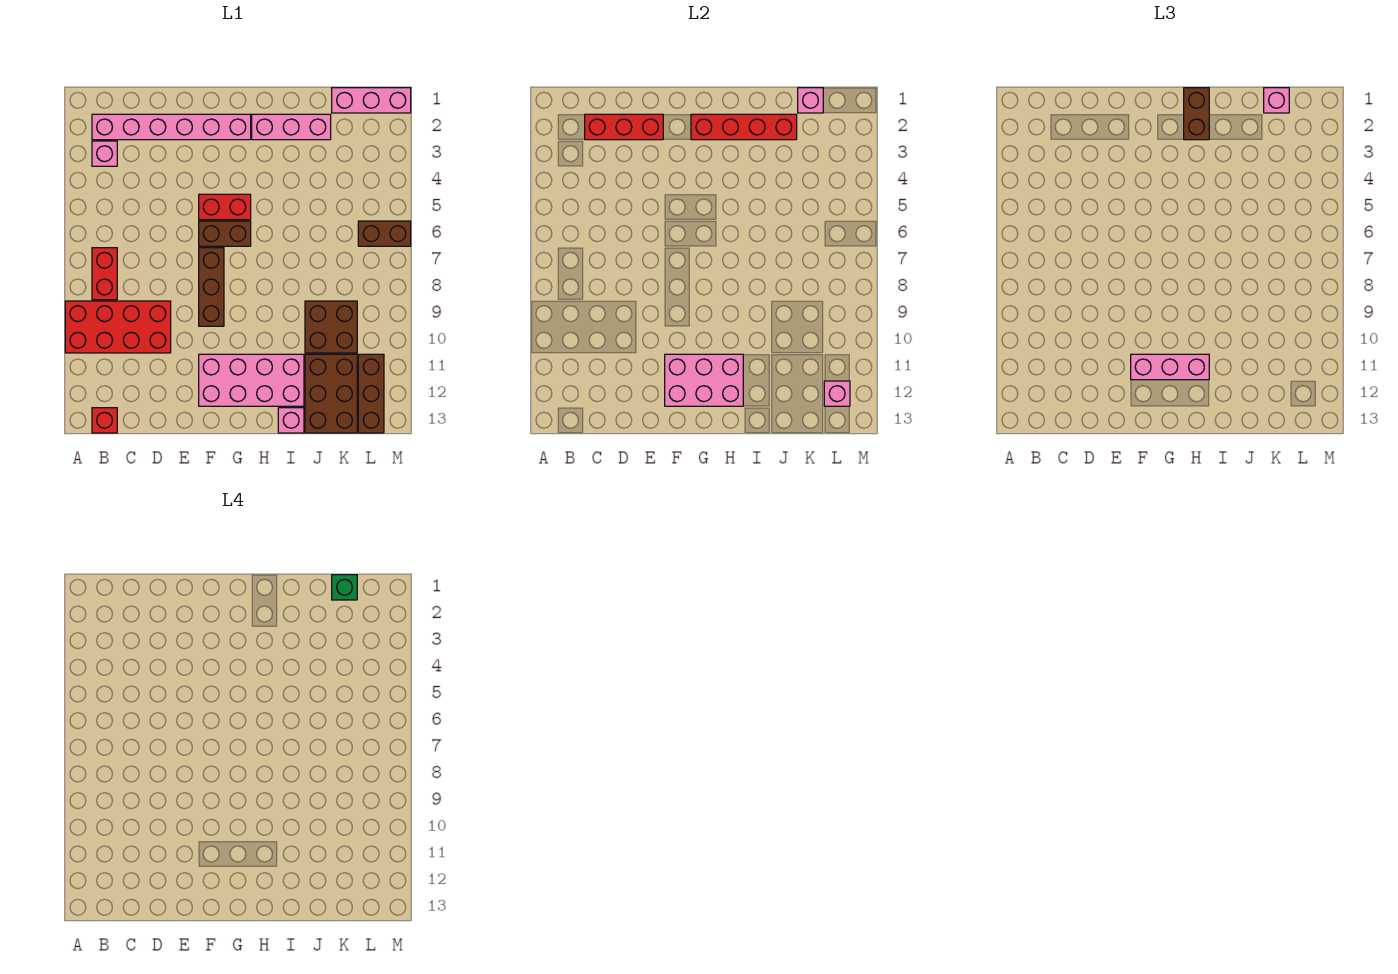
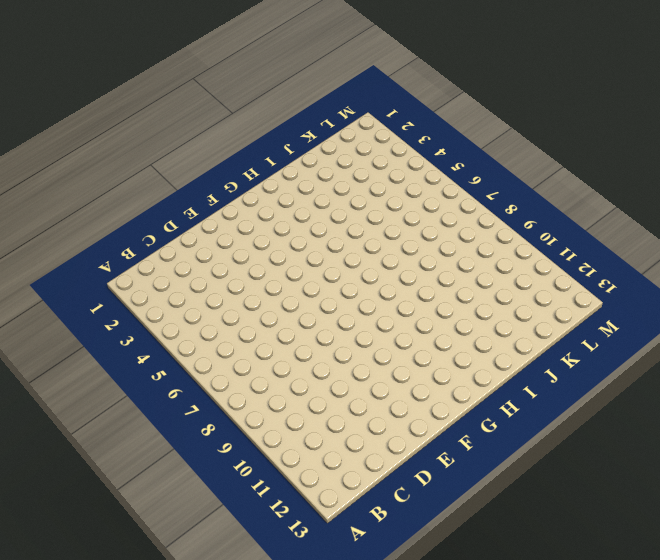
none -> red 2x4 brick [65,301,171,353]
none -> pink 1x6 brick [92,114,251,140]
none -> pink 1x1 brick [92,141,117,166]

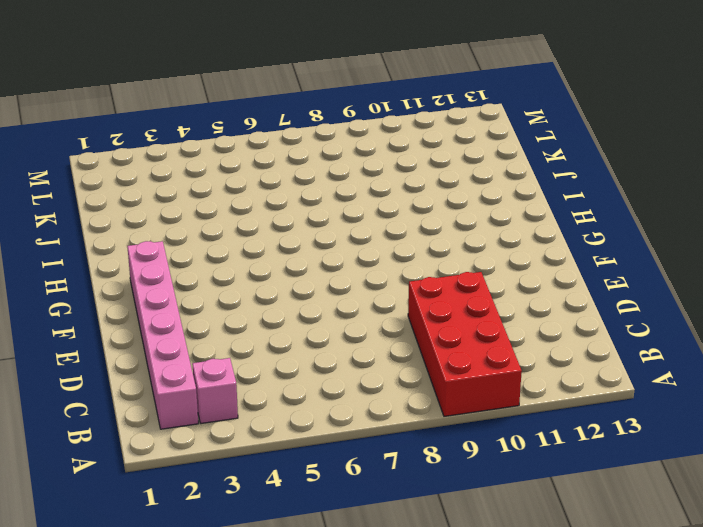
none -> red 1x2 brick [92,248,117,300]
none -> red 1x1 brick [92,408,117,433]
none -> red 1x2 brick [199,194,251,220]

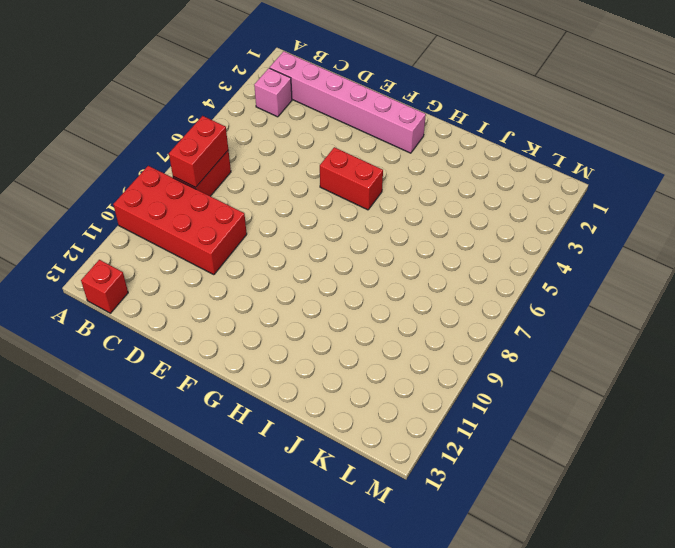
red 1x2 brick [169,116,228,187] -> none
none -> brown 1x2 brick [199,221,251,246]
none -> brown 1x3 brick [199,248,224,326]
none -> pink 2x4 brick [199,354,304,406]

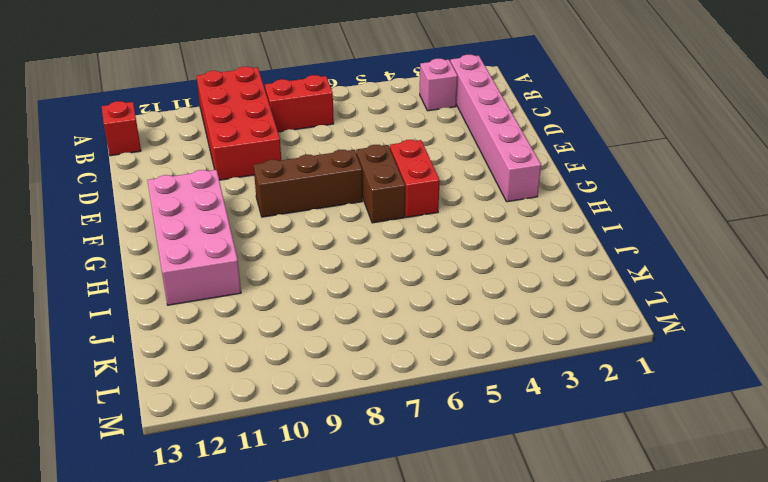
none -> pink 1x3 brick [252,114,331,140]
none -> pink 1x1 brick [278,408,304,433]
none -> brown 2x2 brick [305,301,357,353]

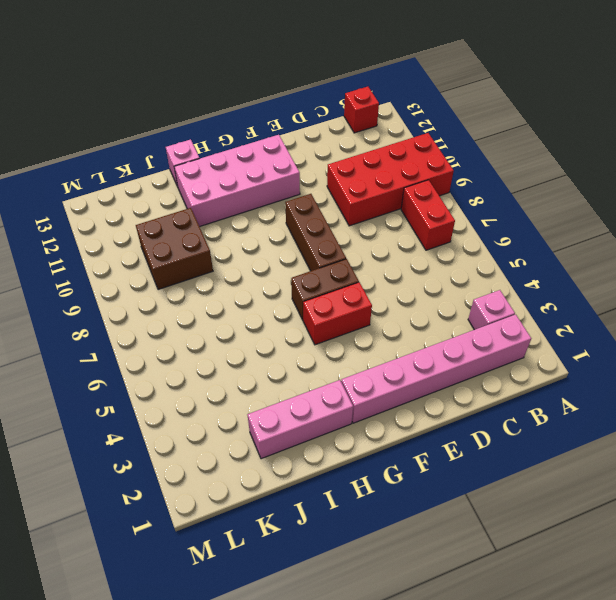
none -> brown 2x3 brick [305,354,357,433]
none -> pink 1x3 brick [332,88,411,113]
none -> brown 1x2 brick [358,221,411,246]

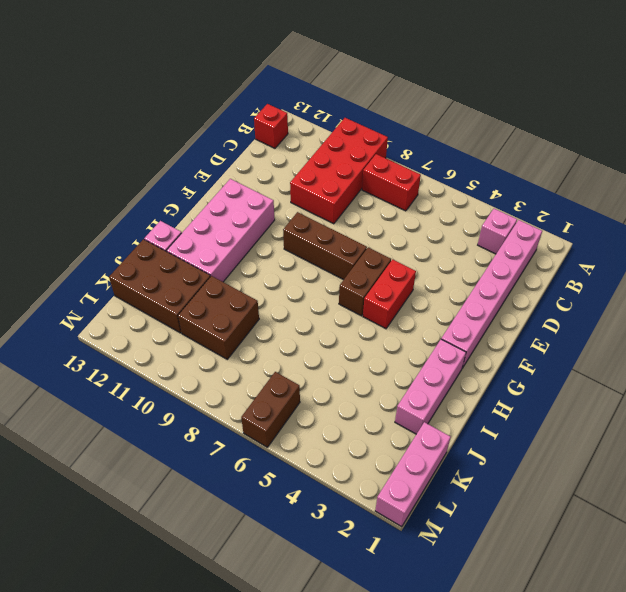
none -> brown 1x3 brick [358,354,384,433]
none -> red 1x3 brick [585,114,663,140]
none -> pink 2x3 brick [665,354,743,406]

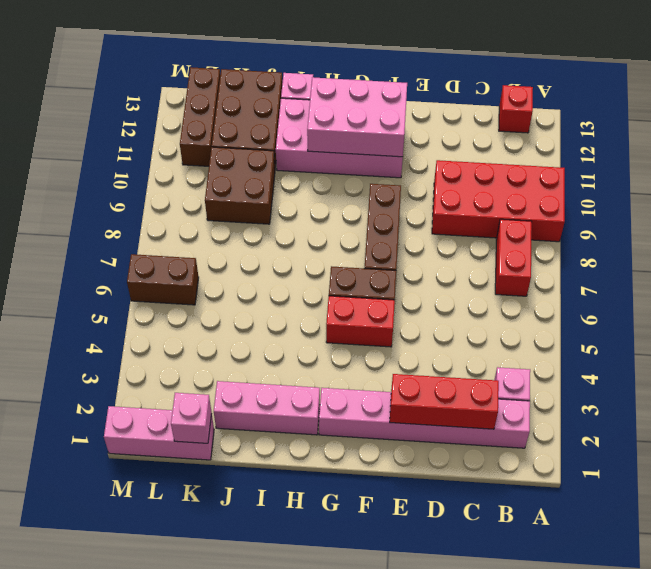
none -> red 1x4 brick [691,114,797,140]
none -> pink 1x1 brick [824,381,850,406]
none -> pink 1x3 brick [1131,354,1209,380]

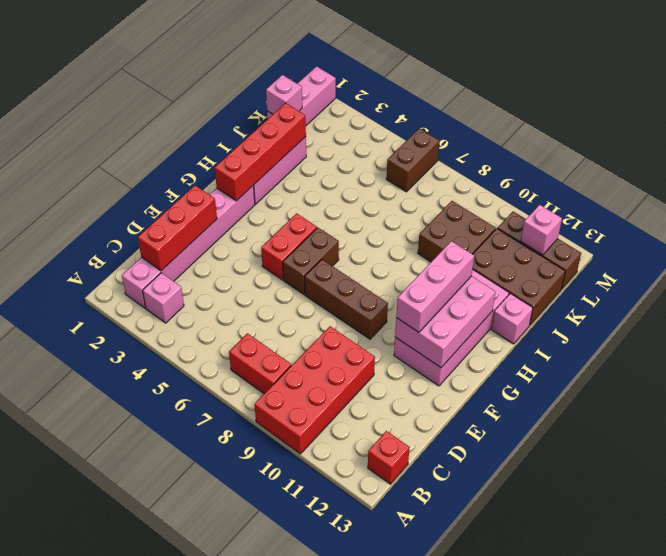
none -> brown 1x2 brick [1184,88,1209,140]
none -> pink 1x1 brick [1264,88,1289,113]
none -> green 1x1 brick [332,575,357,600]

